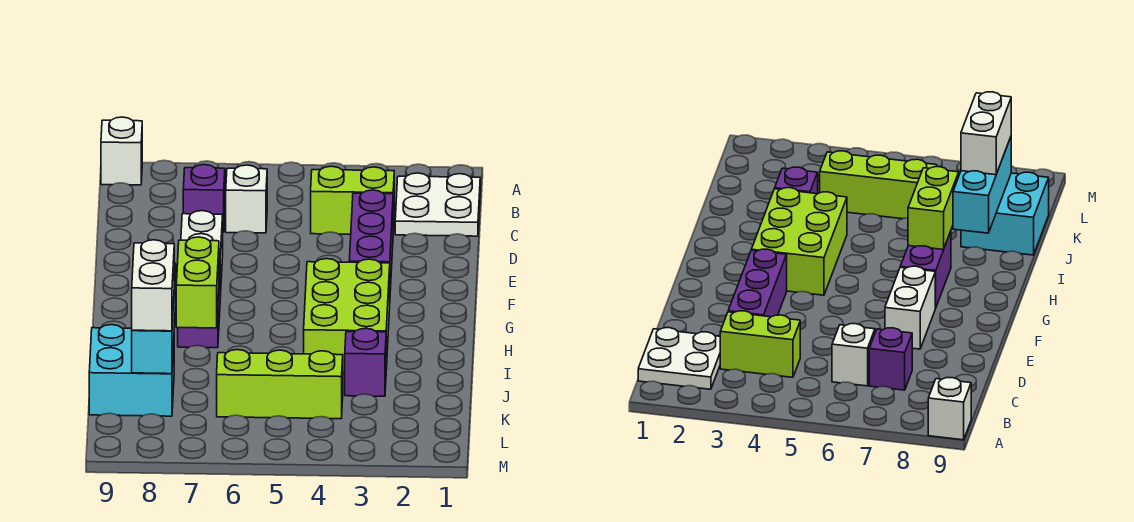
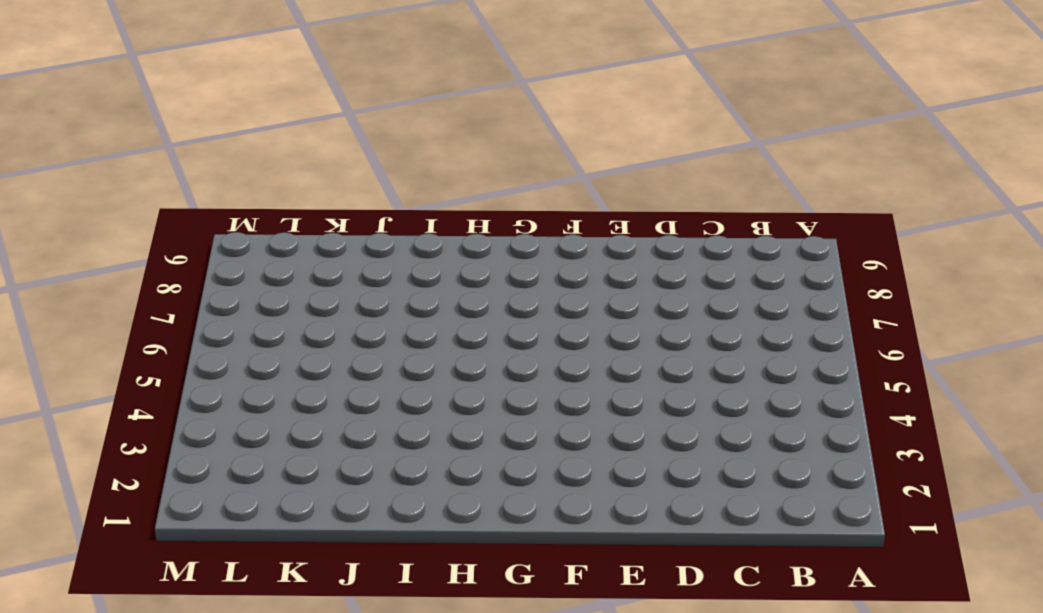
none -> white 1x1 brick [101,117,142,185]
none -> white 2x2 plate [395,173,480,236]
none -> lime 1x2 brick [311,166,394,234]

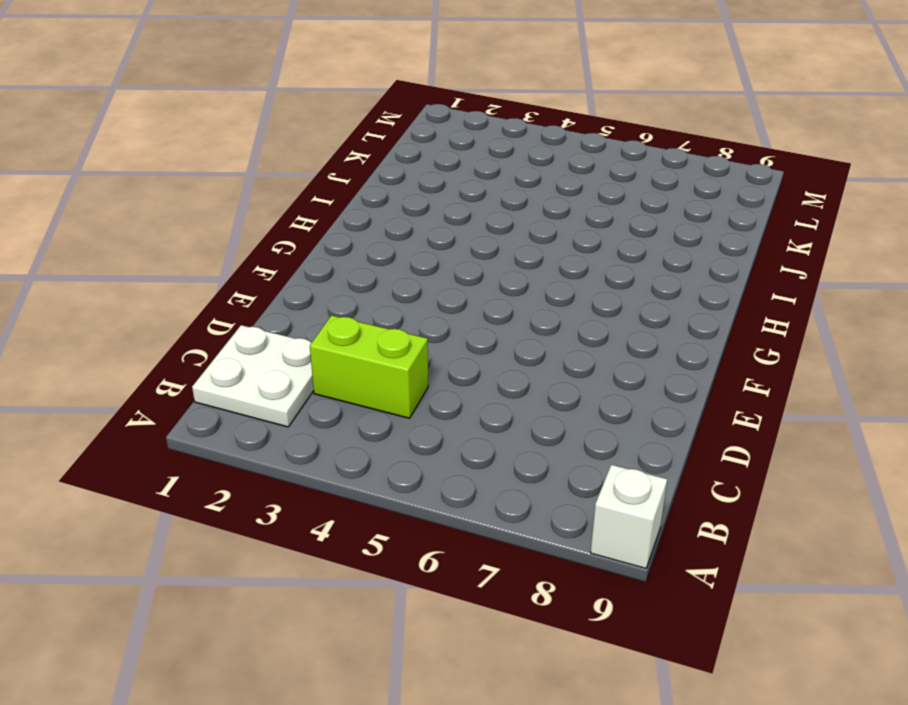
none -> white 1x1 brick [226,165,267,233]
none -> purple 1x1 brick [183,165,225,232]
none -> purple 1x3 brick [349,190,393,290]

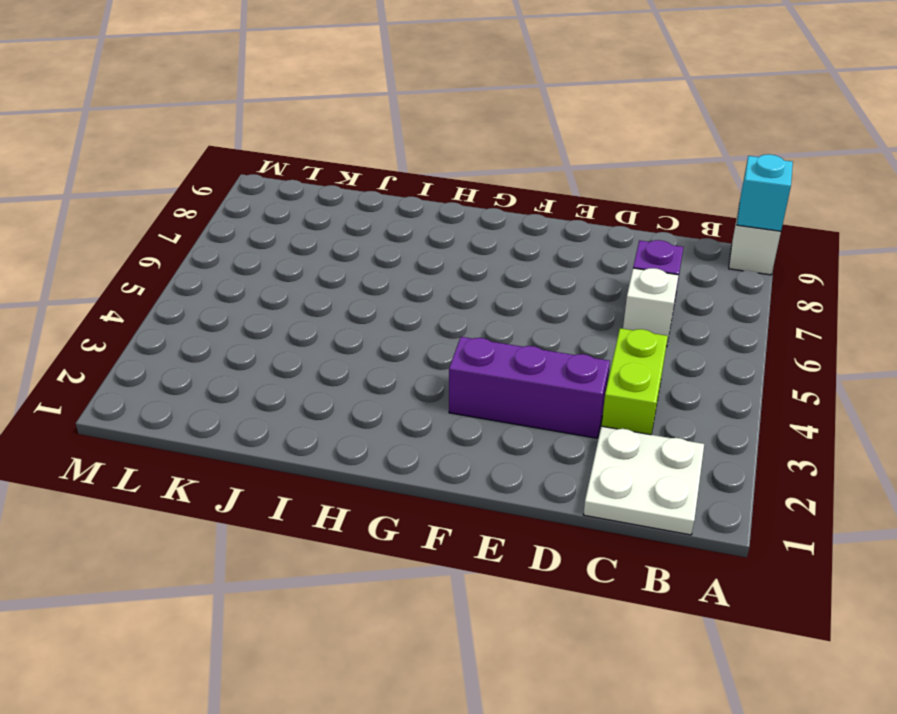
cyan 1x1 brick [737,154,793,231] -> none
none -> white 1x2 brick [181,211,223,297]
none -> lime 2x3 brick [304,259,390,373]
none -> purple 1x2 brick [178,260,220,348]

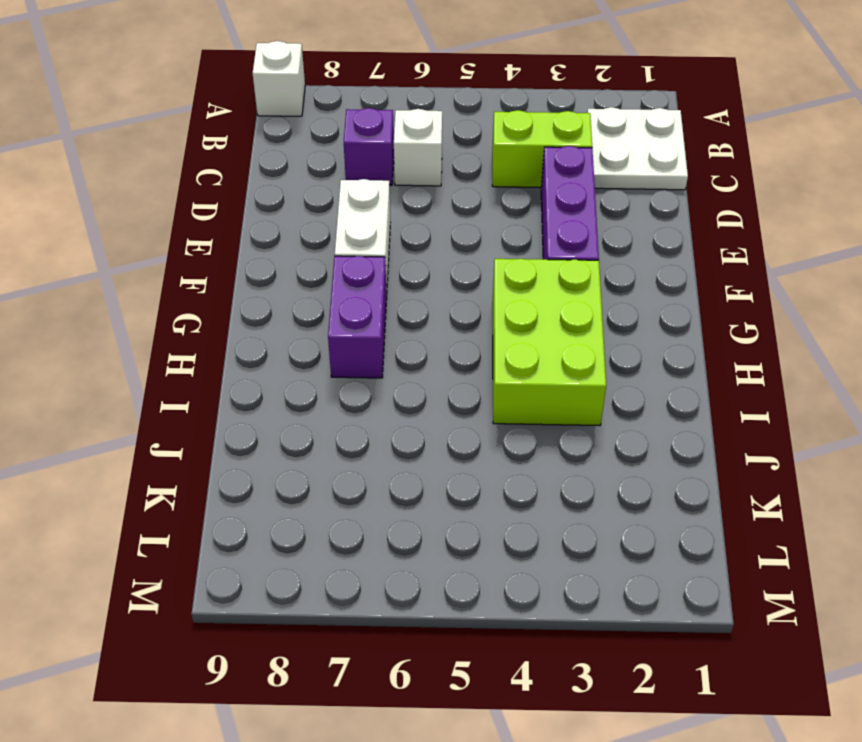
none -> purple 1x1 brick [345,328,386,396]
none -> cyan 2x2 brick [89,325,174,416]
none -> lime 1x3 brick [217,350,343,419]

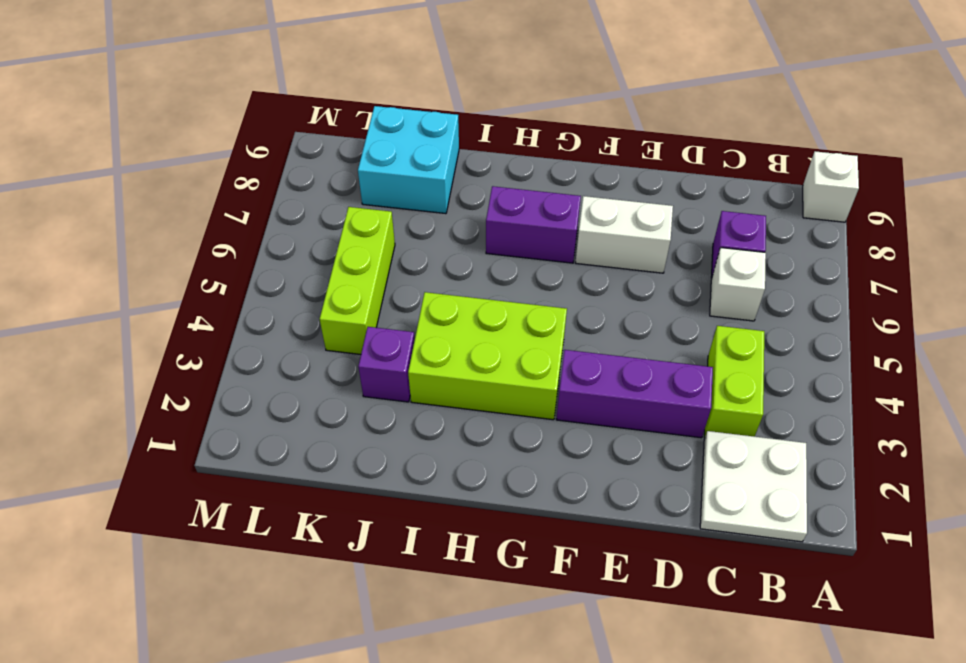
none -> lime 1x2 brick [176,237,219,328]
none -> cyan 1x3 brick [132,263,176,374]
none -> white 1x2 brick [132,240,174,331]

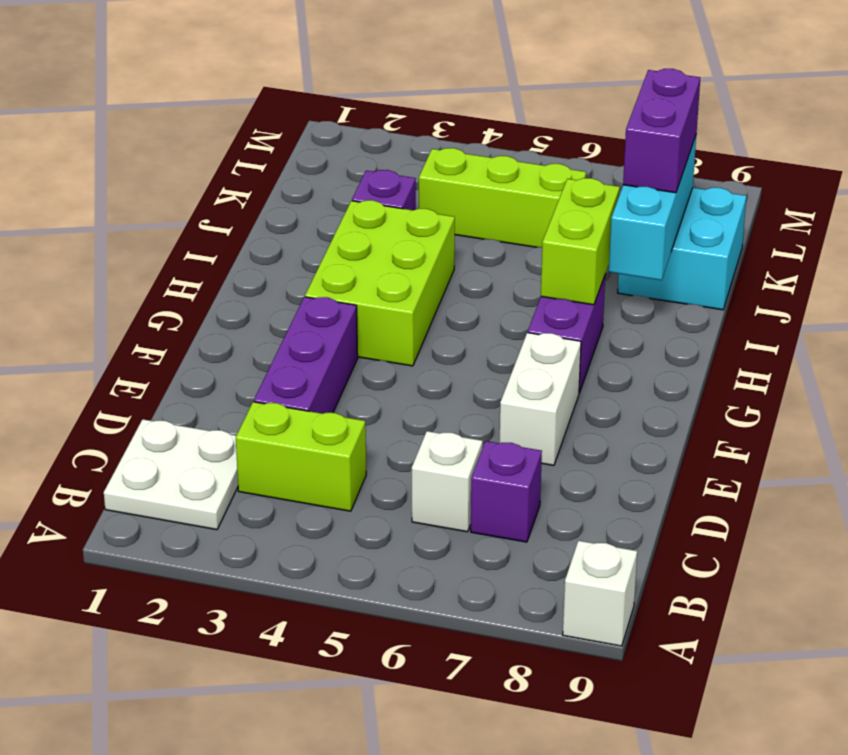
purple 1x2 brick [623,69,700,193] -> white 1x2 brick [132,240,174,331]

